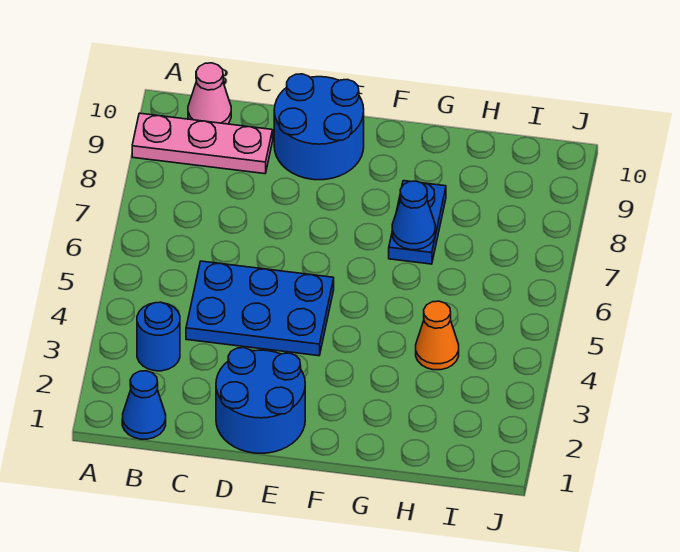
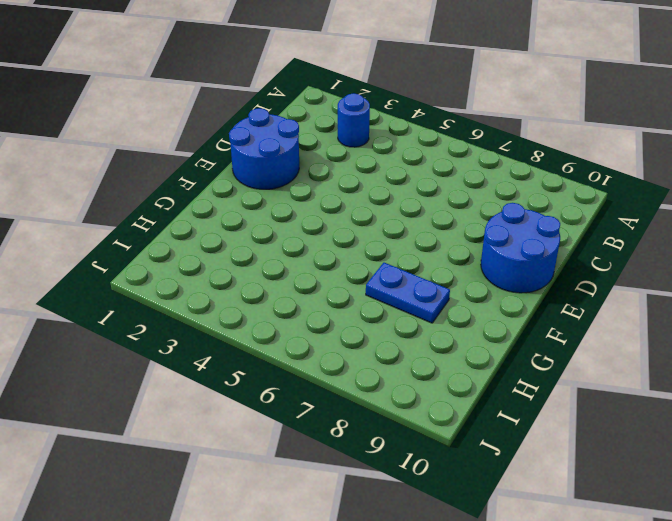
none -> pink 1x3 plate [132,113,273,174]
none -> blue 1x1 cone [122,371,166,439]

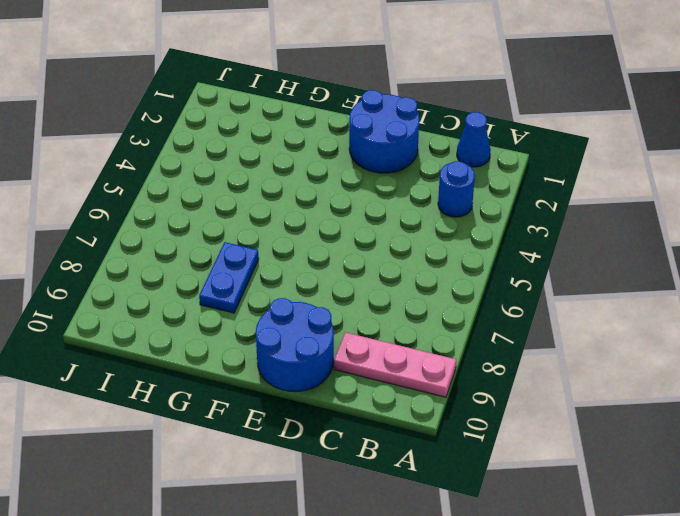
none -> pink 1x1 cone [188,63,231,124]
none -> blue 2x3 plate [186,261,334,356]

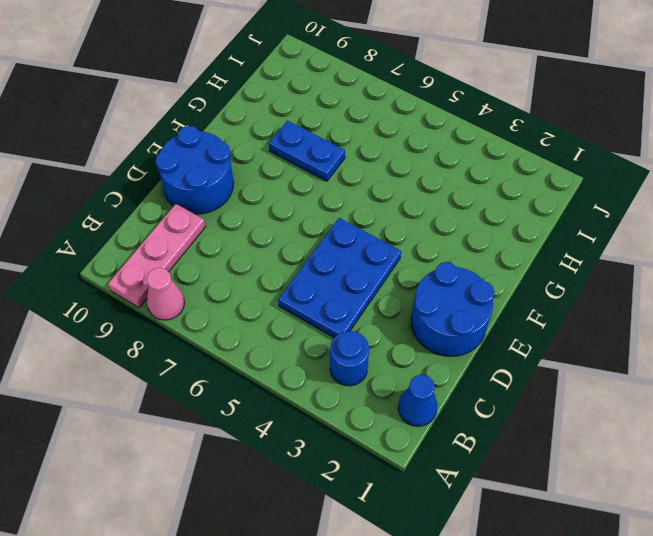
pink 1x1 cone [147,268,184,320] -> pink 1x1 cone moved to [188,63,231,124]
none -> orange 1x1 cone [416,301,459,370]
none -> blue 1x1 cone [392,181,435,250]

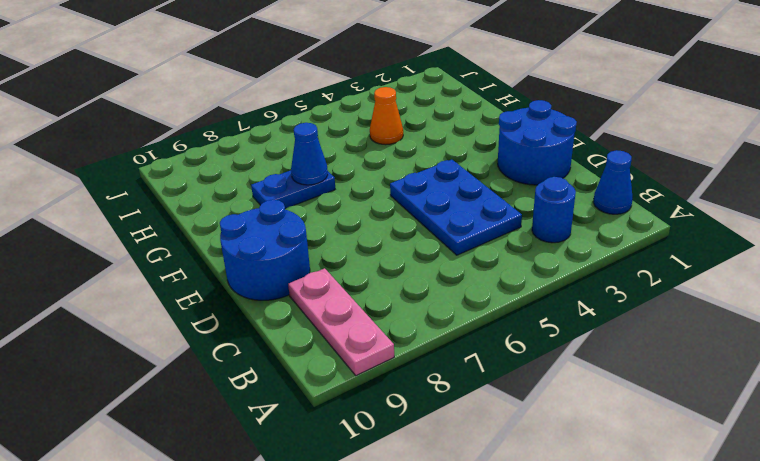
none -> pink 1x1 cone [188,63,231,124]

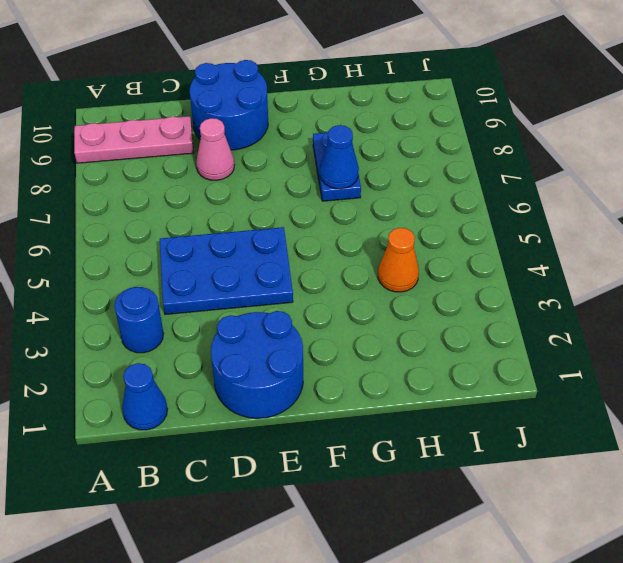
pink 1x1 cone [196,118,234,180] -> pink 1x1 cone moved to [188,63,231,124]

